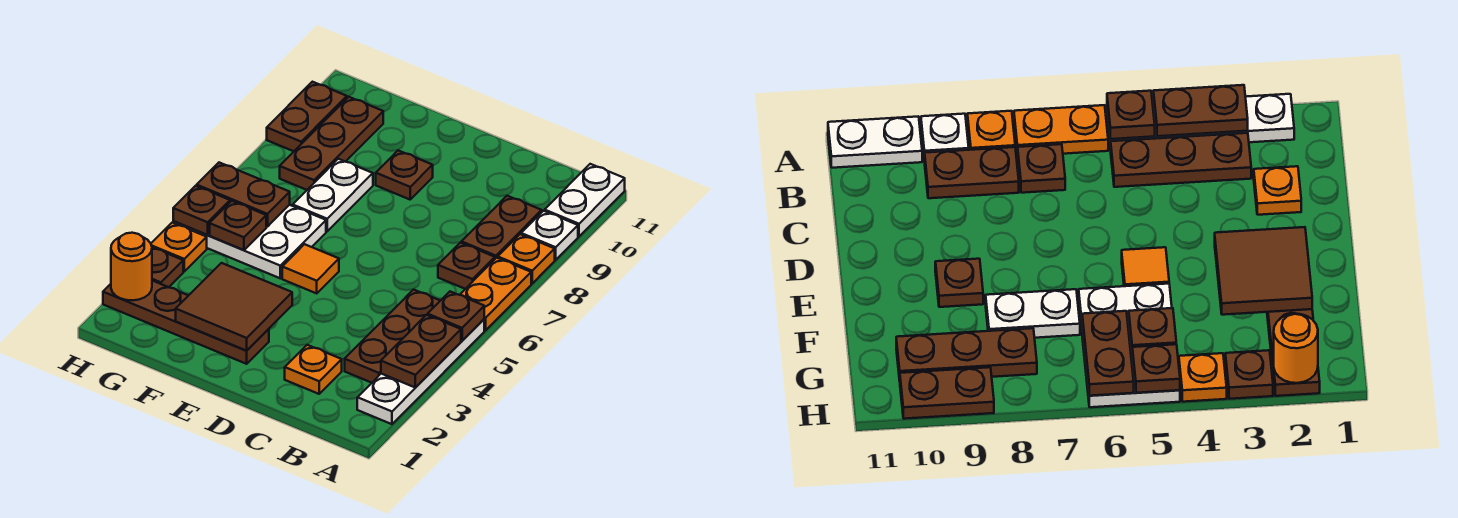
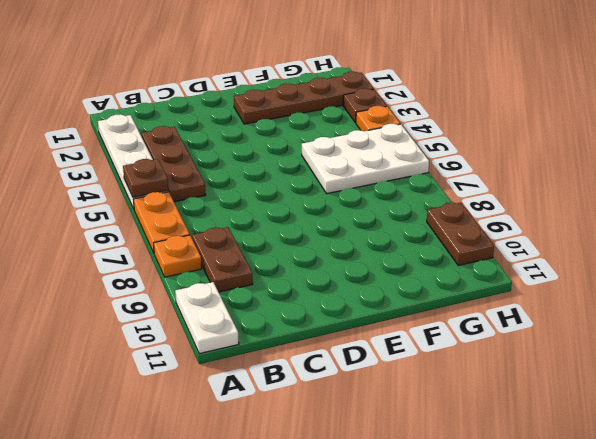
none -> white 1x1 plate [521,211,578,260]
none -> brown 1x1 plate [438,243,495,289]
none -> orange 1x1 plate [285,345,342,394]

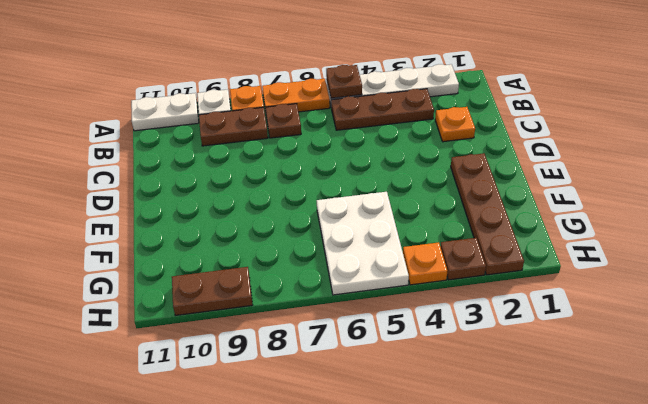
none -> orange 1x1 tile [282,244,339,293]
none -> brown 1x1 plate [376,151,433,199]
none -> white 1x2 plate [293,159,373,231]

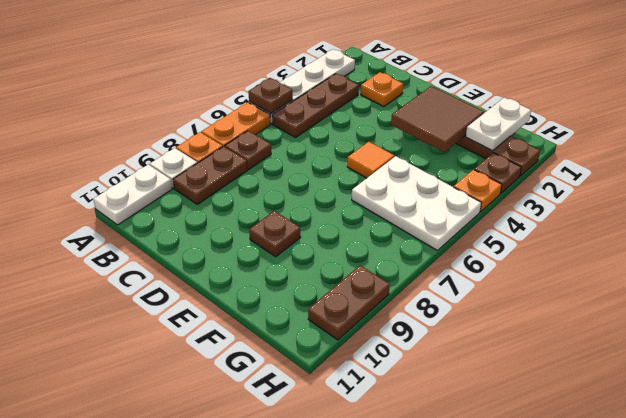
white 1x2 plate [466,97,531,151] -> white 1x2 plate moved to [293,159,373,231]
none -> brown 1x3 plate [280,97,383,190]
none -> brown 1x2 plate [381,315,461,388]
none -> brown 1x1 plate [210,201,266,250]

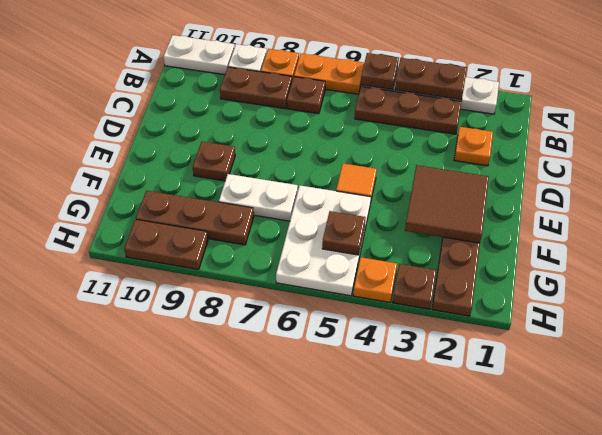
none -> brown 1x2 plate [197,163,290,227]
none -> orange 1x1 round brick [111,233,152,300]
none -> brown 1x1 plate [173,186,230,235]

